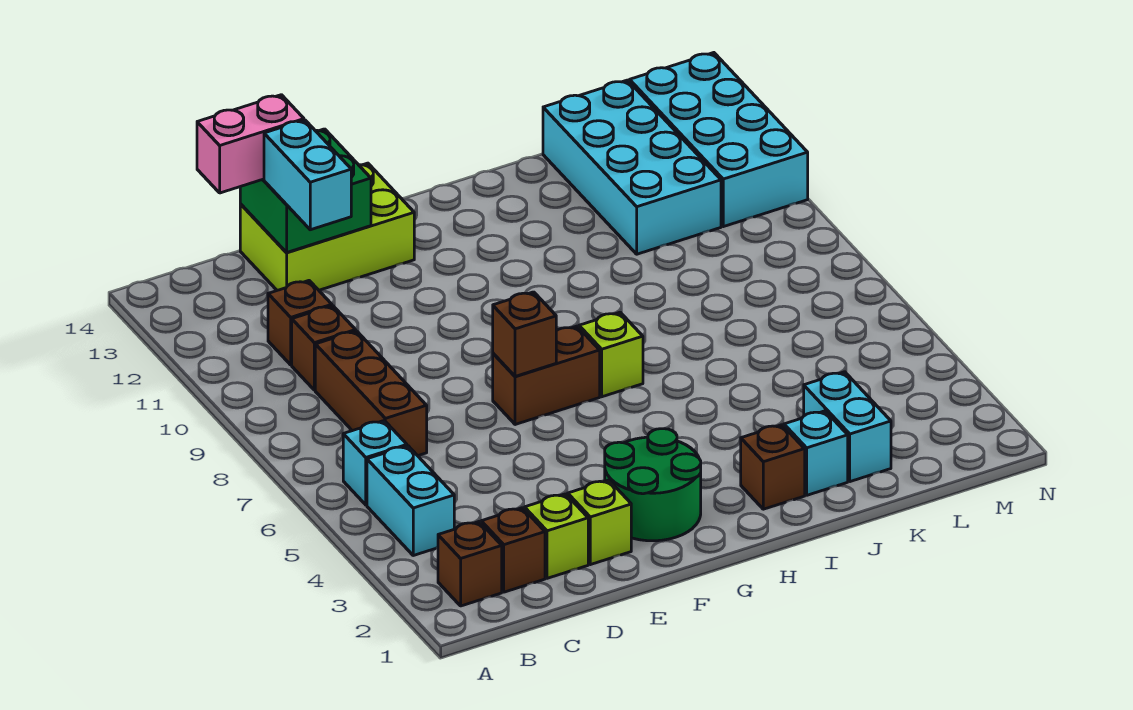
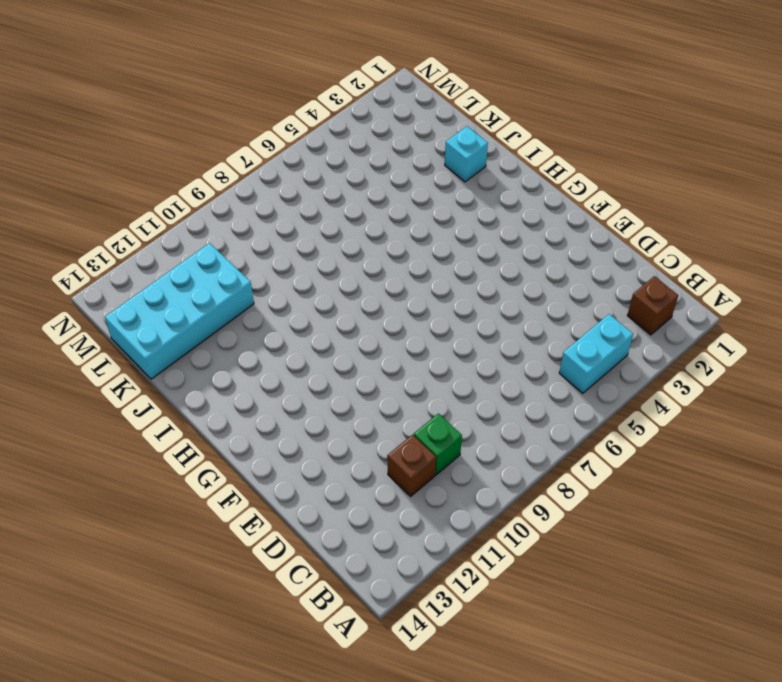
green 1x1 brick [414,413,462,475] -> brown 1x1 brick [292,306,356,390]
none -> cyan 1x1 brick [343,421,407,505]
none -> brown 1x1 brick [481,508,545,592]
none -> brown 1x3 brick [315,331,427,456]

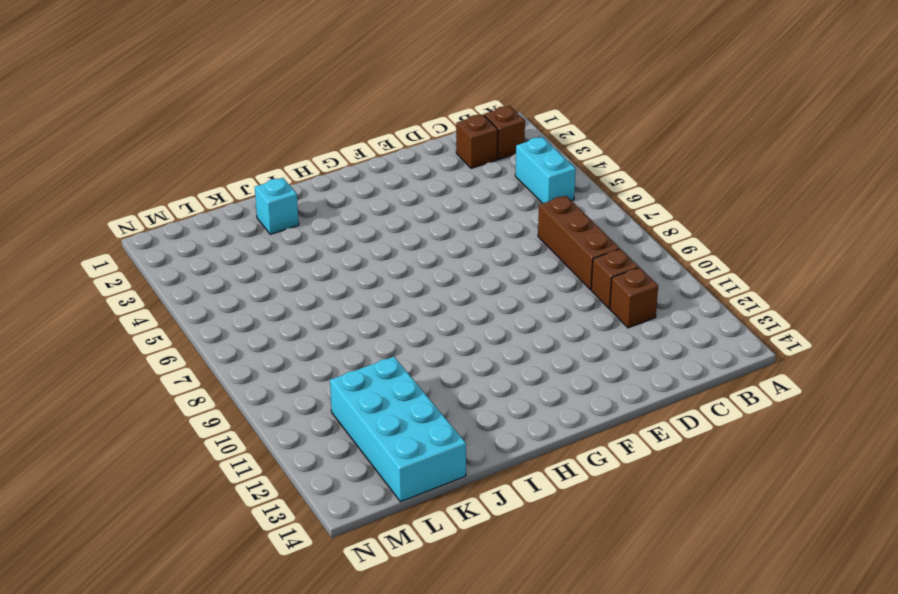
none -> cyan 1x1 brick [343,421,407,505]
none -> lime 1x1 brick [525,494,588,578]
none -> lime 2x3 brick [240,163,414,290]

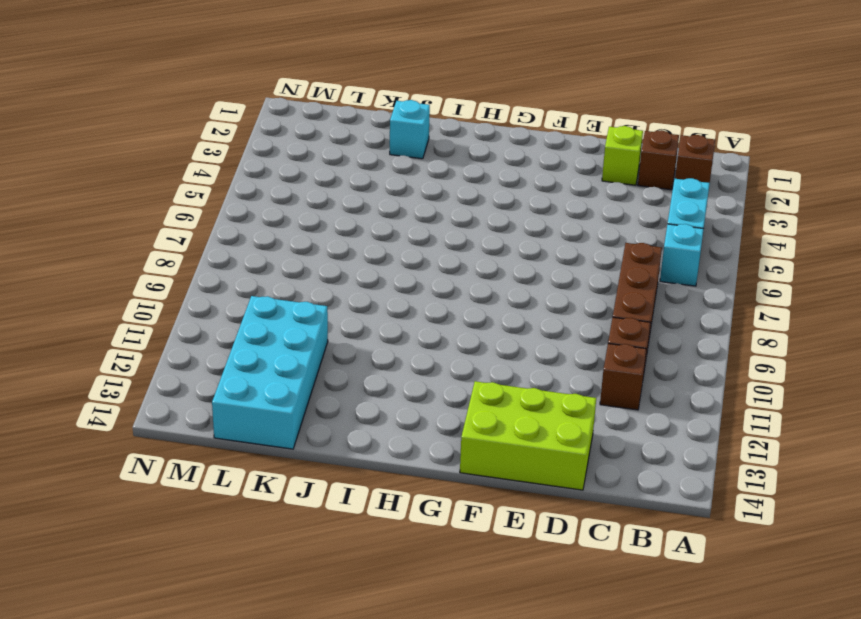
none -> lime 1x1 brick [568,480,631,565]
none -> green 2x2 round brick [605,429,701,541]
none -> brown 1x2 brick [493,326,600,425]

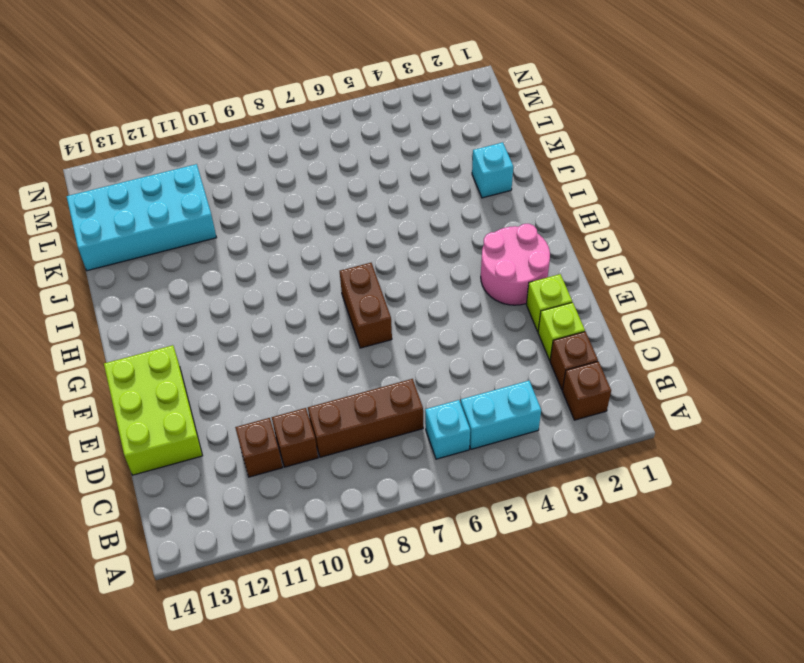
pink 2x2 round brick [481,224,550,305] -> green 2x2 round brick [605,429,701,541]
none -> lime 1x1 brick [579,312,643,397]
none -> brown 1x1 brick [741,425,805,509]
none -> cyan 1x2 brick [804,372,891,482]

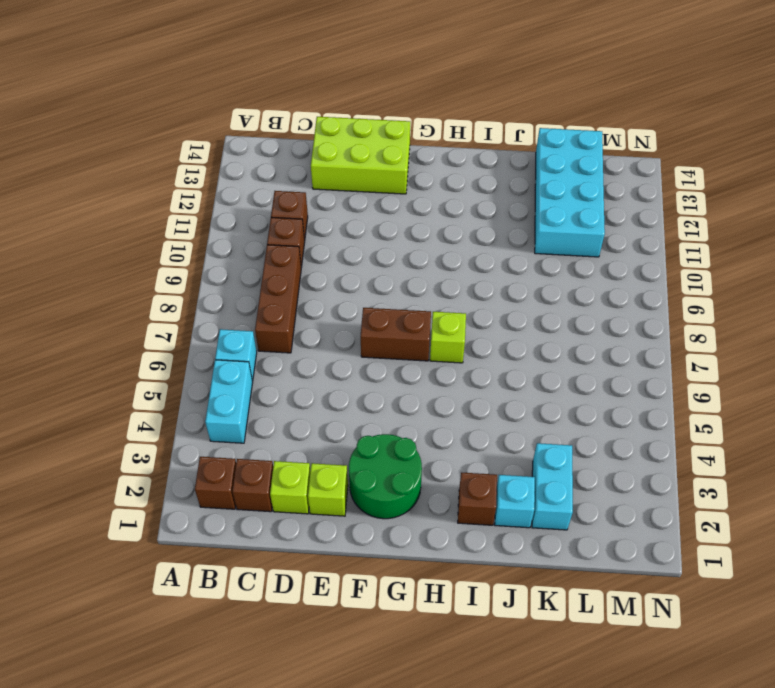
none -> cyan 2x4 brick [630,53,808,227]
none -> green 2x2 brick [240,129,371,253]
none -> brown 1x1 brick [493,292,556,376]

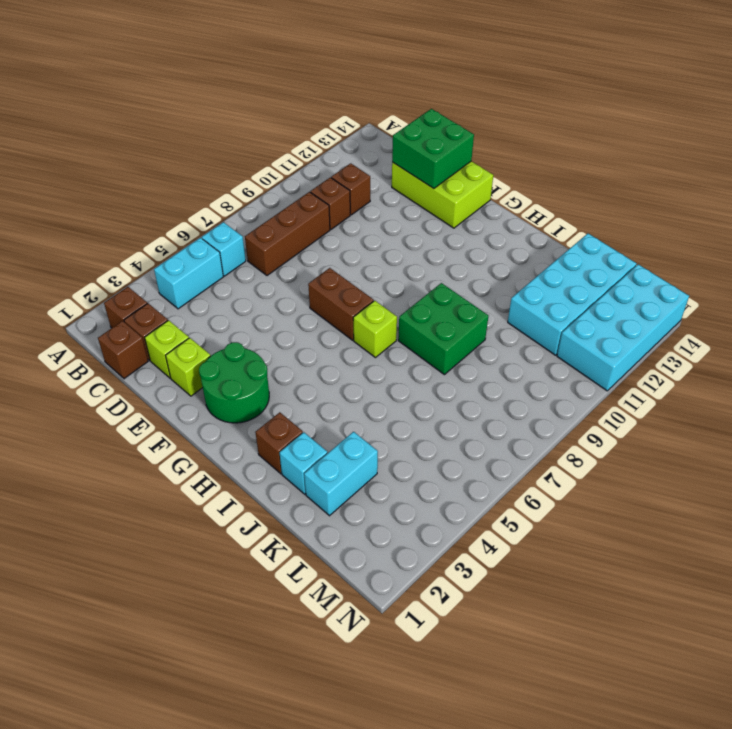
brown 1x1 brick [98,321,148,379] -> brown 1x1 brick moved to [493,292,556,376]
green 2x2 brick [398,283,488,375] -> none
none -> pink 1x2 brick [197,95,304,193]
none -> cyan 1x2 brick [264,120,351,230]

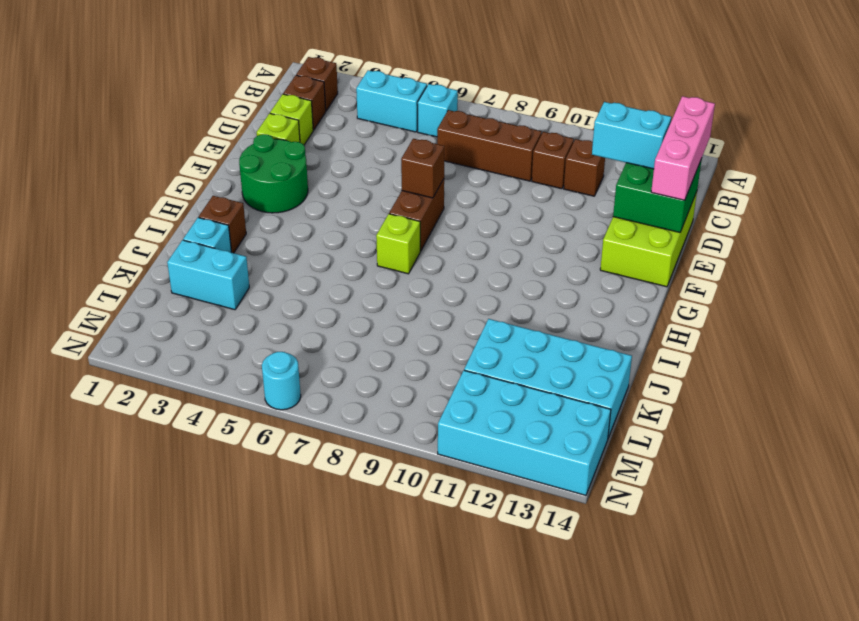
pink 1x3 brick [651,96,715,200] -> pink 1x2 brick [197,95,304,193]
cyan 1x1 round brick [262,352,301,410] -> none

